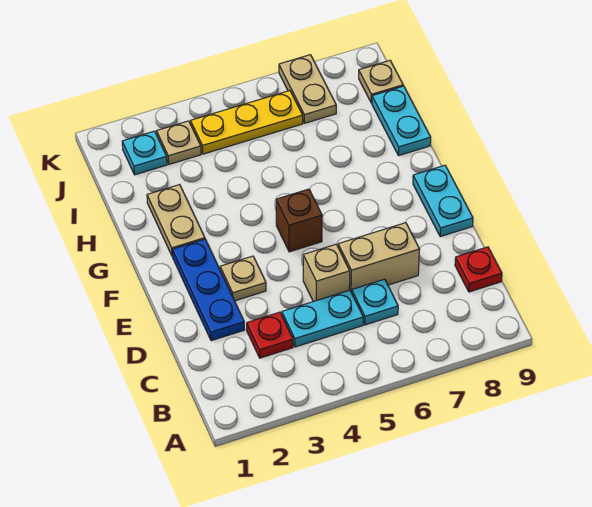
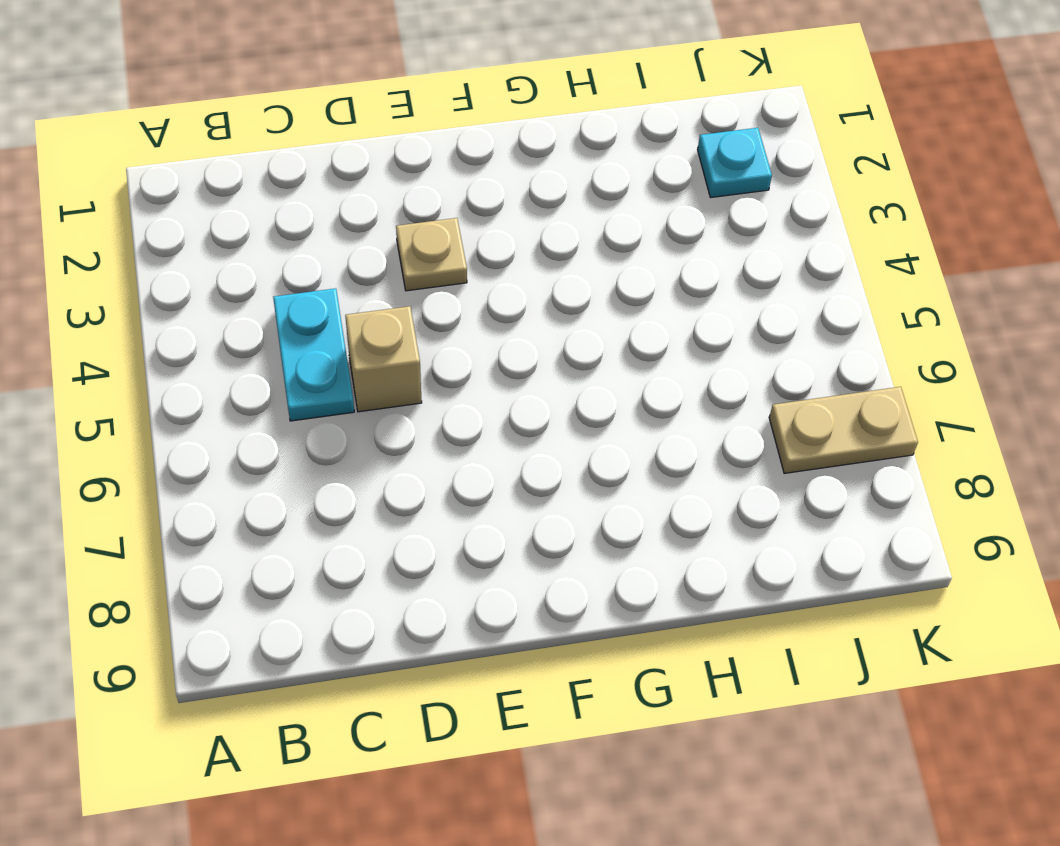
none -> red 1x1 plate [247,312,293,358]
none -> cyan 1x1 plate [352,279,398,325]
none -> red 1x1 plate [455,247,502,292]

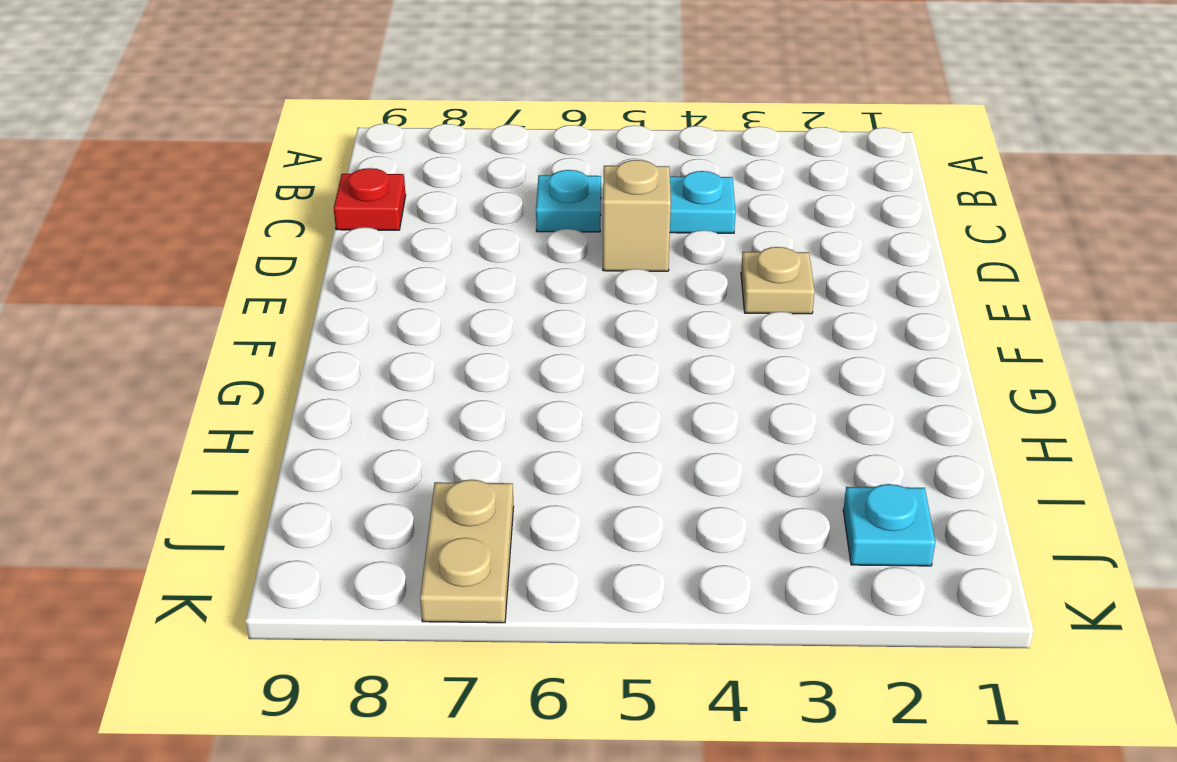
none -> red 1x1 plate [247,312,293,358]
none -> blue 1x3 plate [172,239,245,341]
none -> tan 1x2 brick [338,223,420,293]

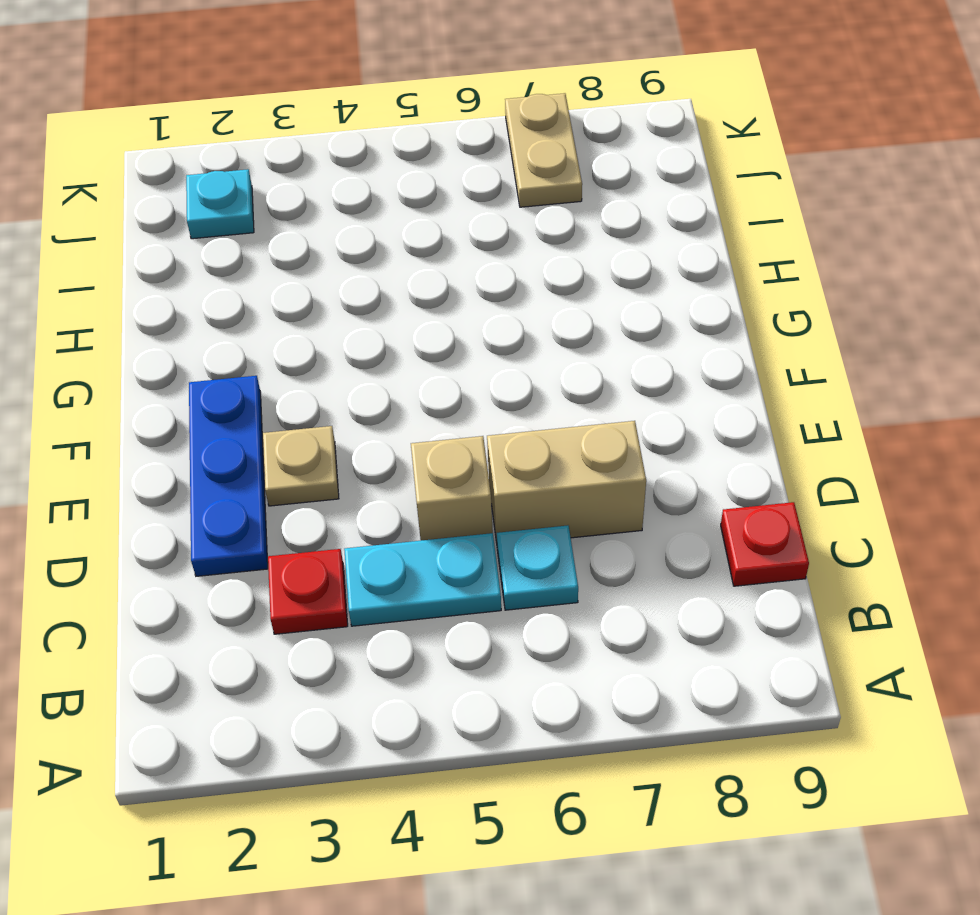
none -> cyan 1x2 plate [413,165,473,237]
none -> brown 1x1 brick [276,189,322,252]
none -> tan 1x2 plate [147,185,205,256]

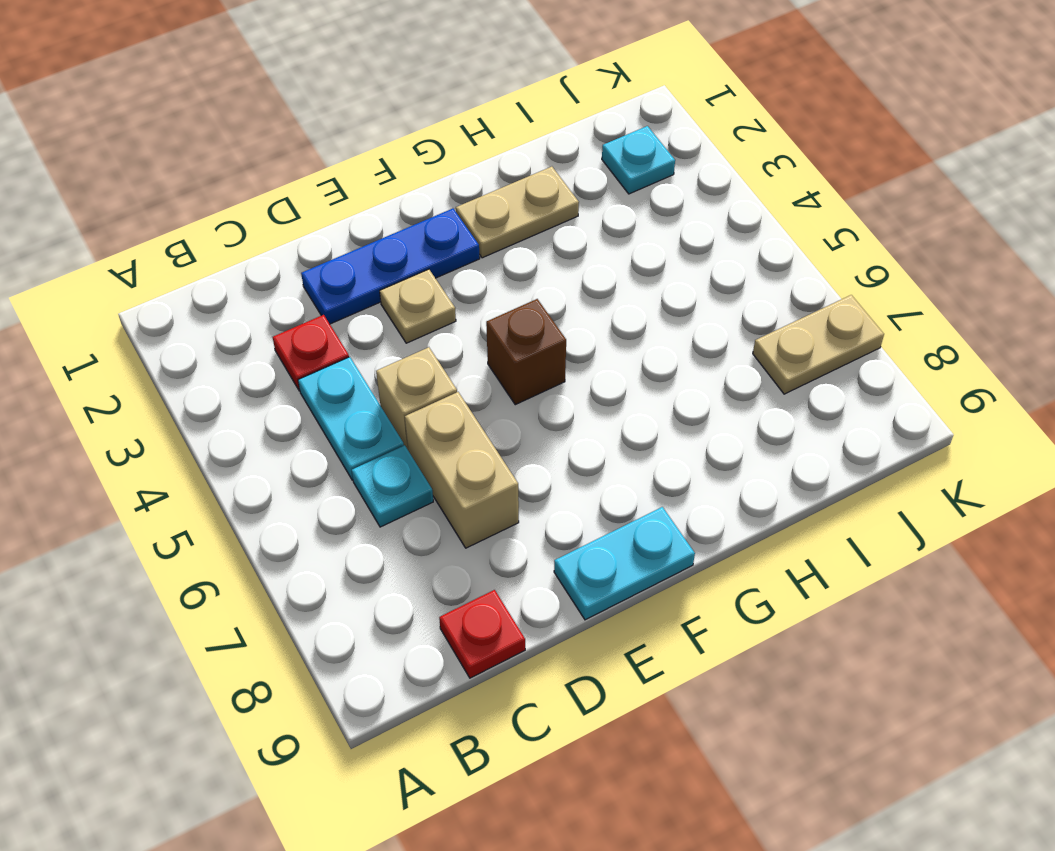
none -> cyan 1x2 plate [372,86,431,156]
none -> tan 1x1 plate [156,121,201,164]
none -> yellow 1x3 plate [191,91,303,154]

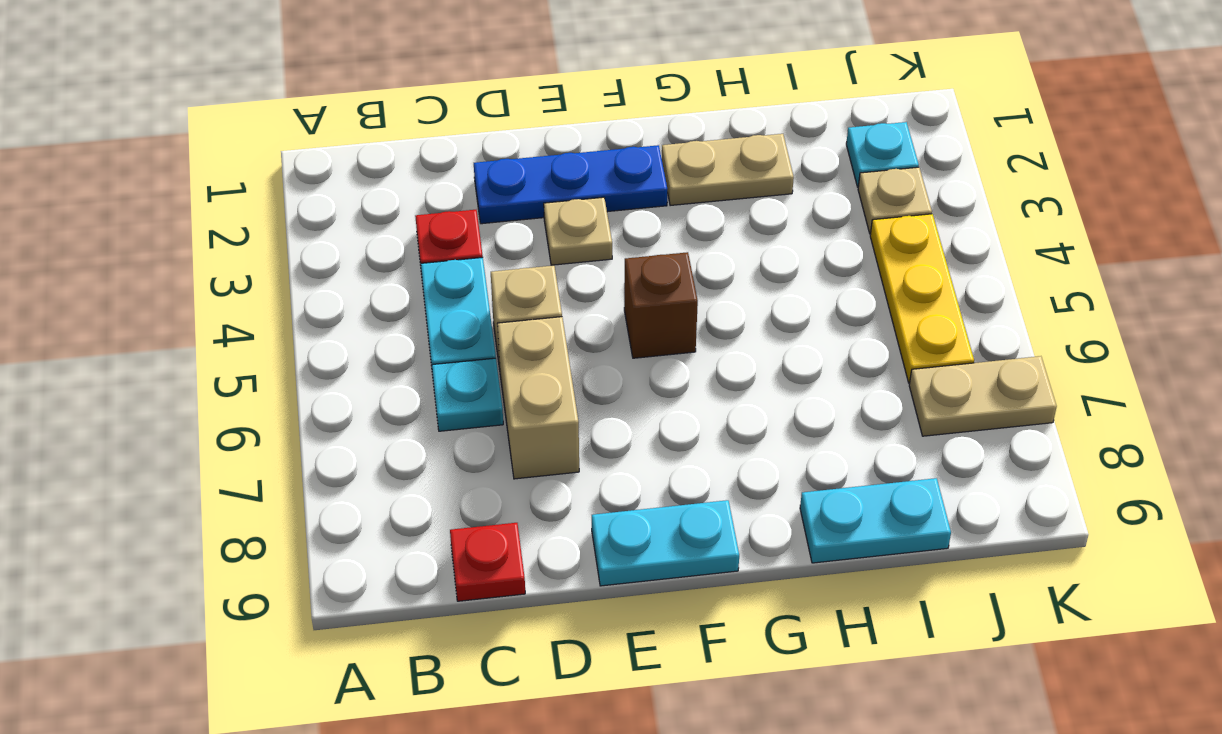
none -> tan 1x1 plate [359,61,403,103]

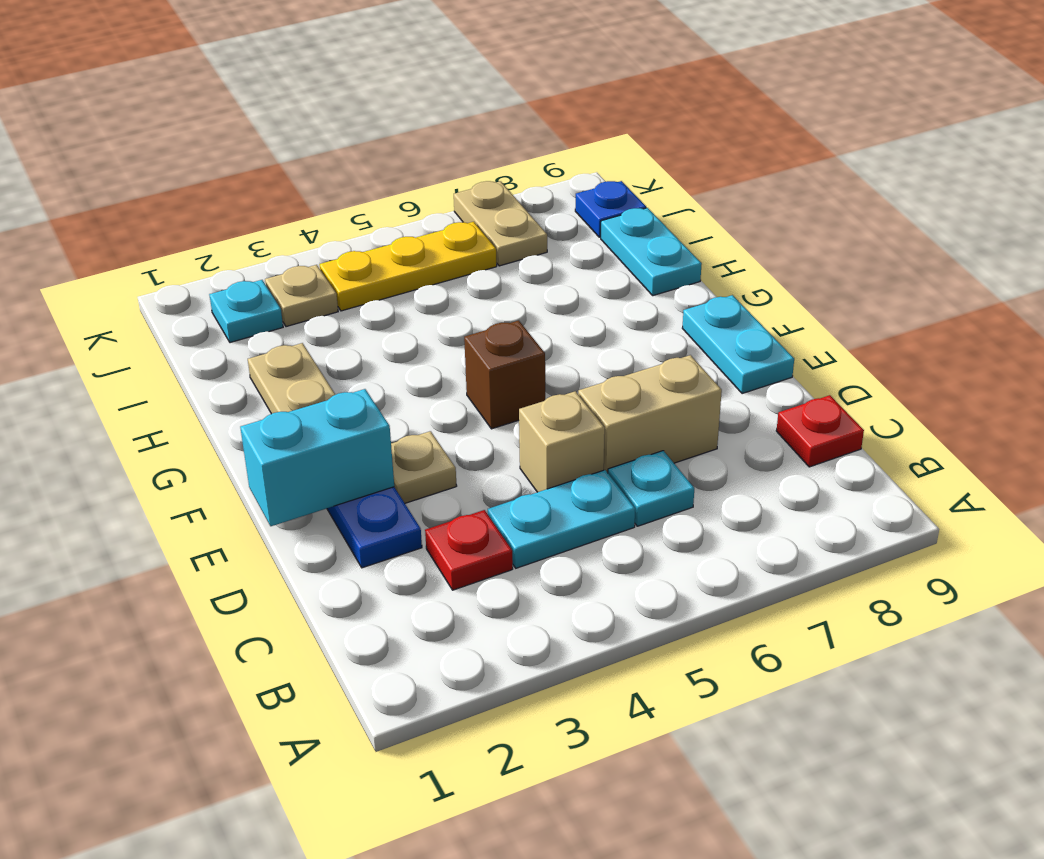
cyan 1x2 brick [240,389,394,526] -> none
blue 1x1 plate [575,181,646,237] -> tan 1x1 plate [359,61,403,103]

